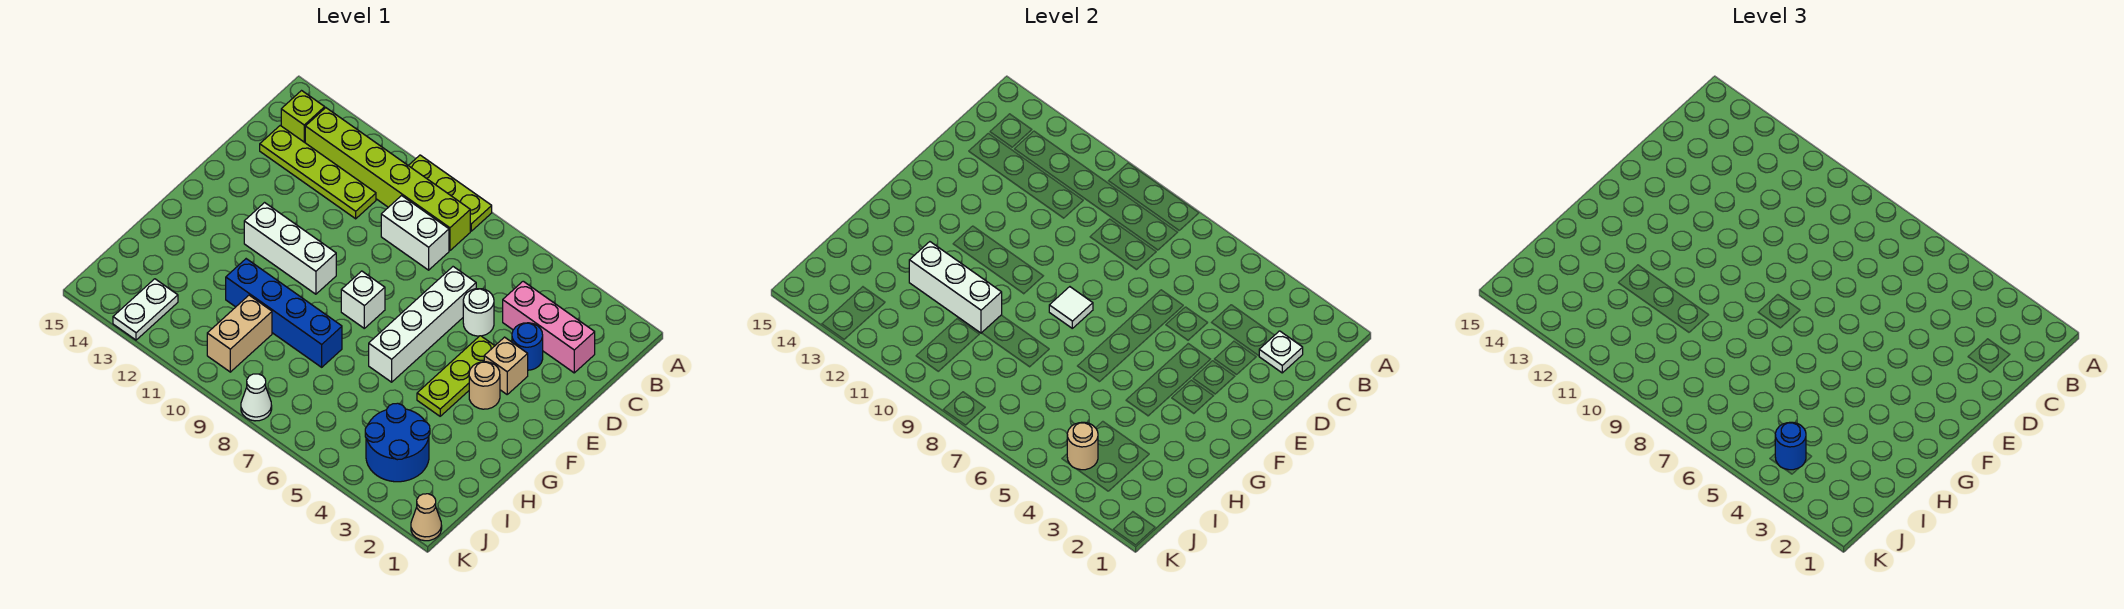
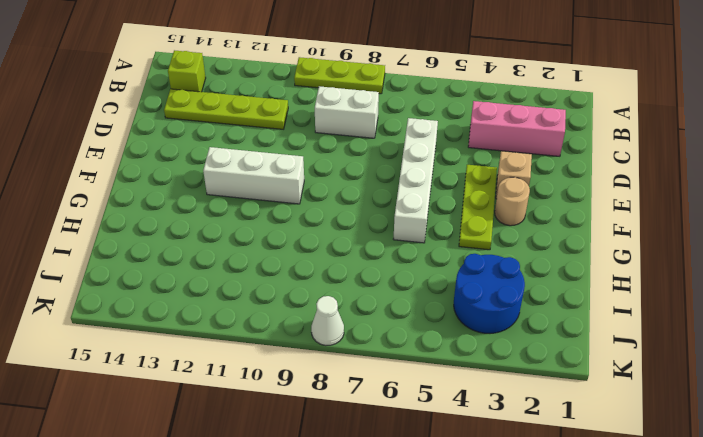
none -> lime 1x6 brick [305,108,470,251]
none -> blue 1x1 round brick [512,323,543,370]
none -> white 1x1 round brick [463,289,494,336]

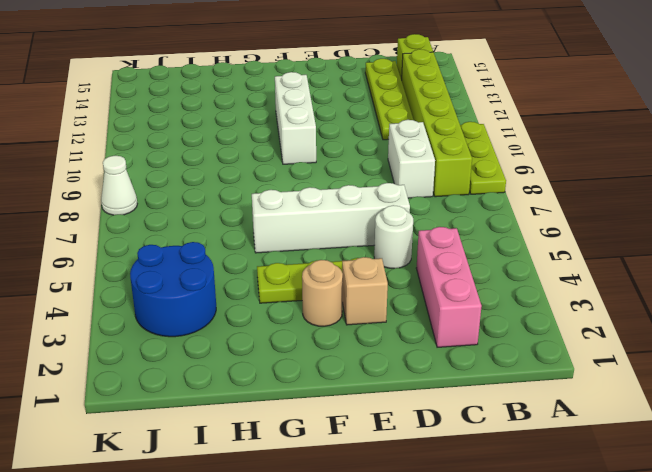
none -> blue 1x1 round brick [512,323,543,370]
none -> white 1x1 brick [341,271,385,328]
none -> blue 1x4 brick [226,259,342,367]

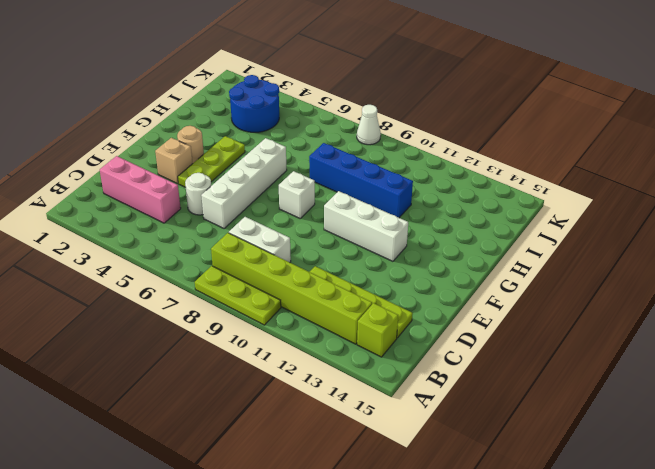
none -> blue 1x1 round brick [512,323,543,370]
none -> tan 1x2 brick [207,295,272,372]
none -> white 1x2 plate [113,279,178,340]

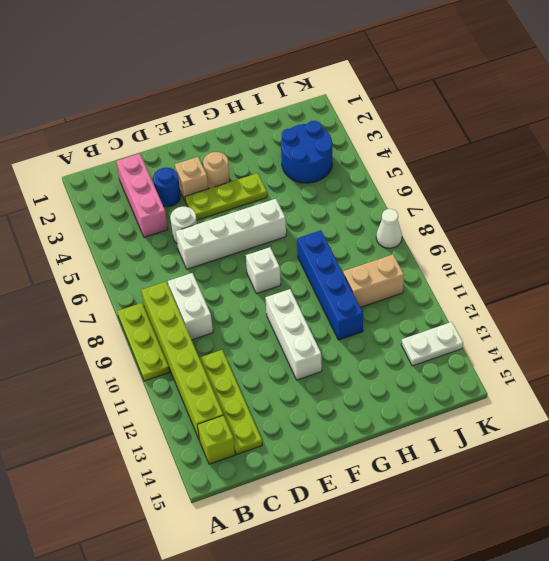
none -> tan 1x1 cone [411,494,442,541]
none -> white 1x1 plate [1259,331,1303,373]
none -> white 1x1 tile [1049,287,1093,328]

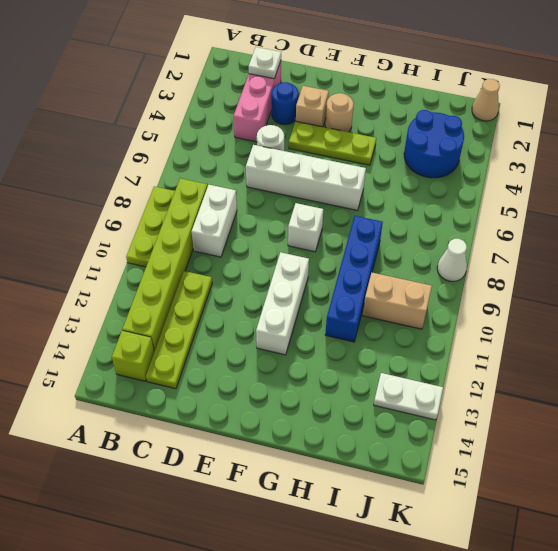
none -> white 1x1 tile [1049,287,1093,328]
none -> white 1x3 brick [909,242,1002,333]
none -> tan 1x1 round brick [1067,422,1098,470]

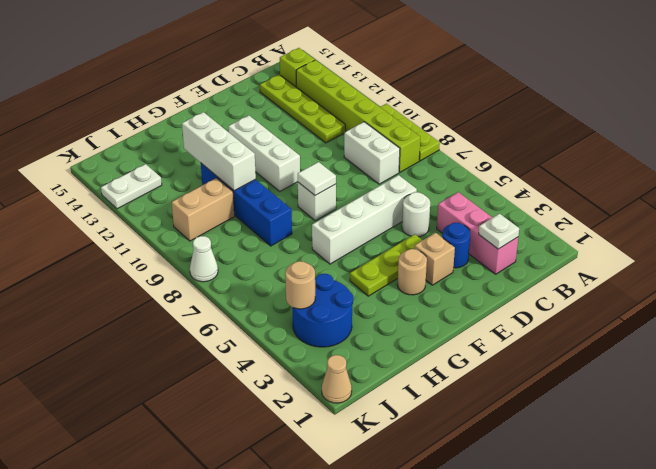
none -> blue 1x1 round brick [1775,422,1806,470]

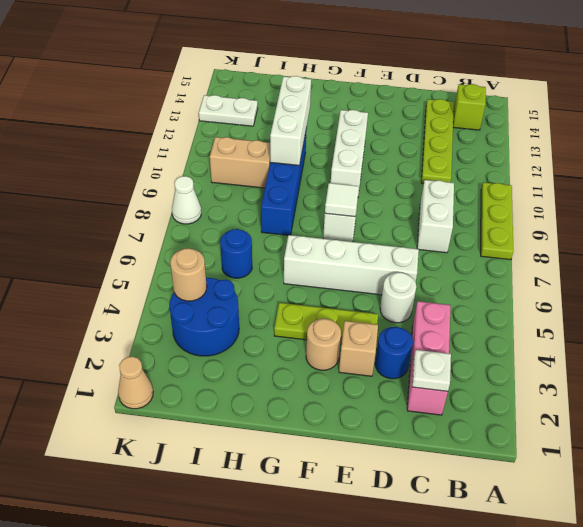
blue 1x1 round brick [220,229,252,278] -> blue 1x1 round brick moved to [1775,422,1806,470]
none -> lime 1x6 brick [305,108,470,251]

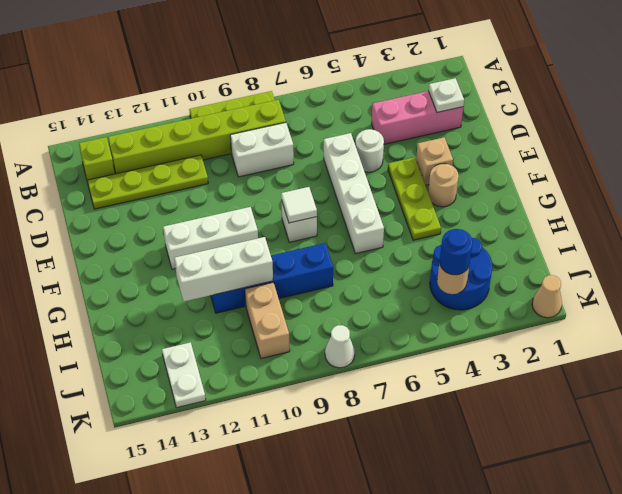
none -> blue 1x1 round brick [512,323,543,370]

